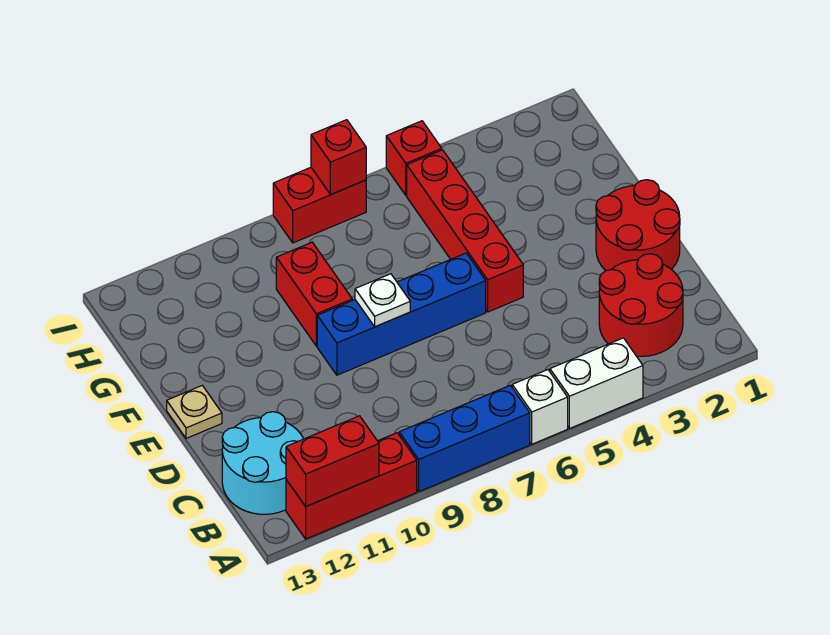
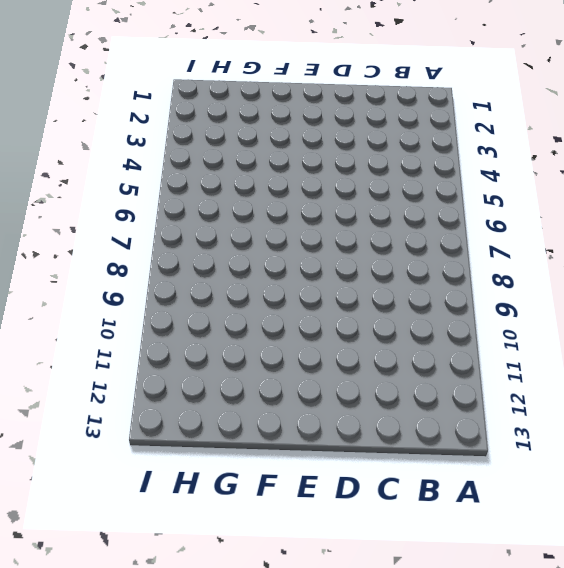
none -> white 1x2 brick [550,338,643,429]
none -> white 1x1 brick [512,370,568,444]
none -> blue 1x3 brick [399,385,530,492]

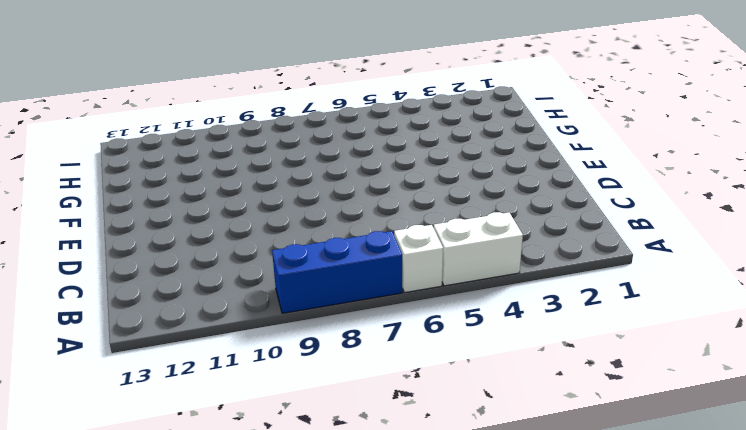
none -> red 1x3 brick [286,433,417,539]
none -> red 2x2 round brick [599,254,683,356]
none -> cyan 2x2 round brick [222,412,303,514]

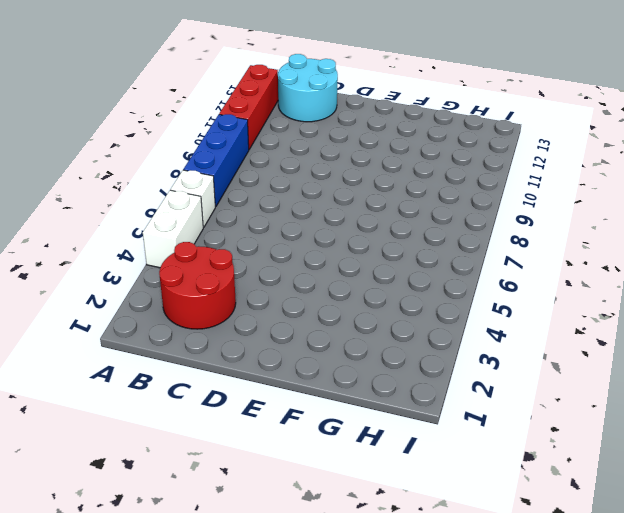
none -> red 2x2 round brick [596,180,680,271]
none -> red 1x4 brick [407,150,523,312]
none -> blue 1x4 brick [317,253,486,375]

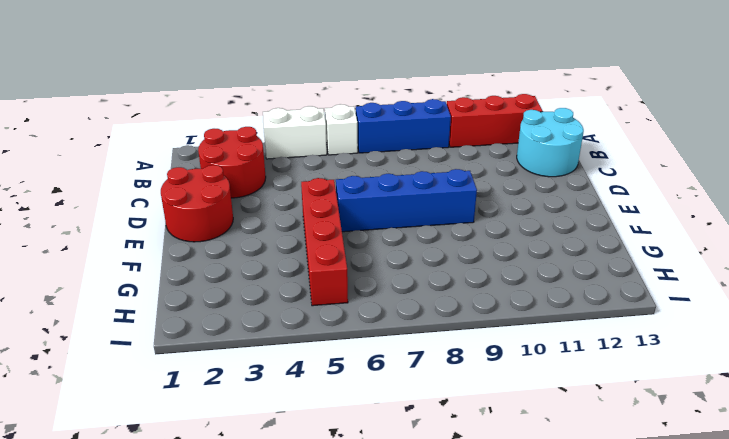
none -> tan 1x1 plate [167,385,222,438]
none -> red 1x2 brick [276,242,352,346]
none -> red 1x1 brick [386,121,442,195]

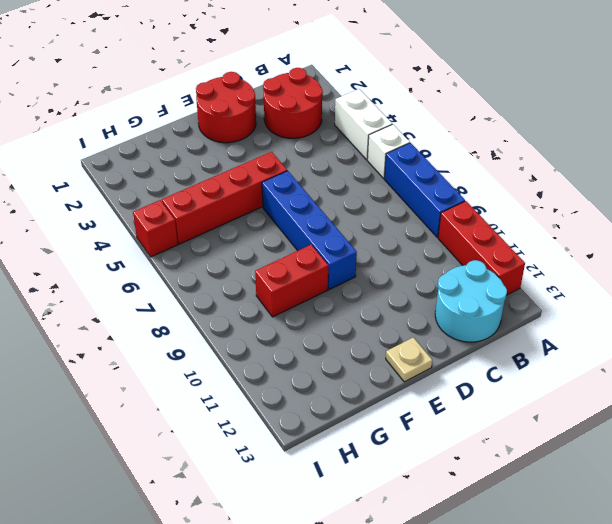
none -> red 1x2 brick [273,167,366,243]
none -> red 1x2 brick [286,416,379,506]
none -> white 1x1 plate [355,274,410,327]

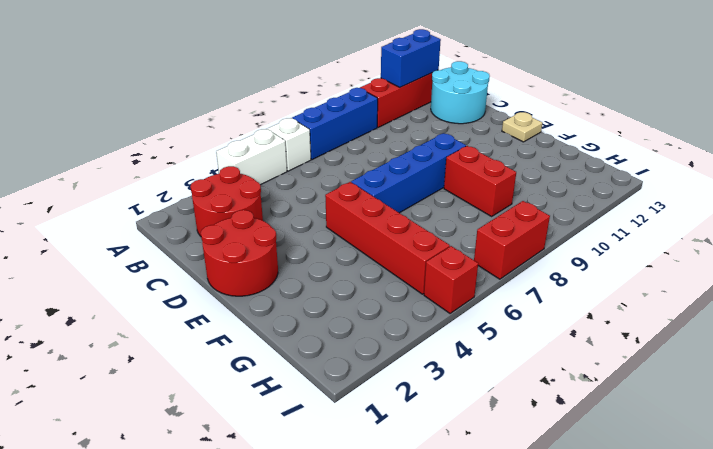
blue 1x2 brick [381,29,441,87] -> red 1x2 brick [286,416,379,506]
none -> white 1x1 plate [355,274,410,327]
none -> red 1x1 brick [311,120,366,195]

